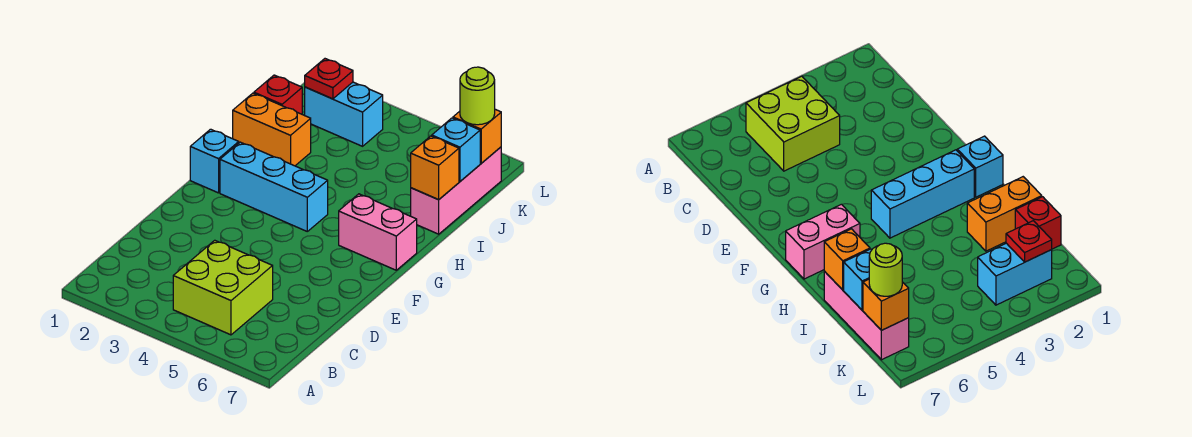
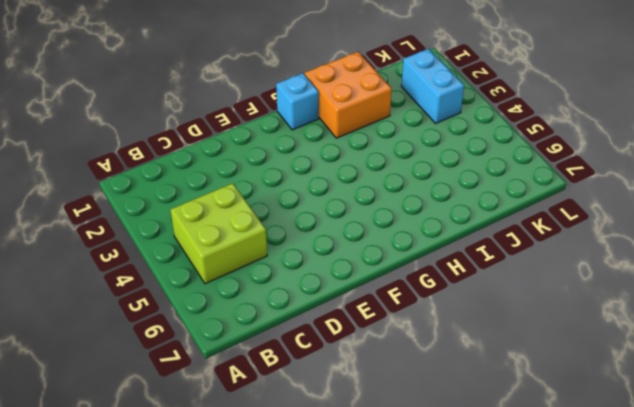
orange 2x2 brick [305,52,392,138] -> orange 1x2 brick [233,93,311,166]
none -> cyan 1x3 brick [220,142,328,231]
none -> pink 1x2 brick [339,194,417,270]
none -> pink 1x3 brick [411,147,501,234]

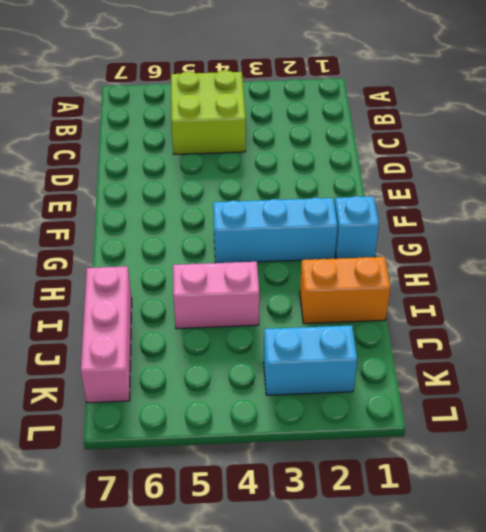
pink 1x2 brick [173,262,259,329] -> pink 1x2 brick moved to [339,194,417,270]
none -> red 1x1 brick [254,75,302,114]
none -> orange 1x1 brick [411,136,459,200]
none -> cyan 1x1 brick [432,118,480,181]

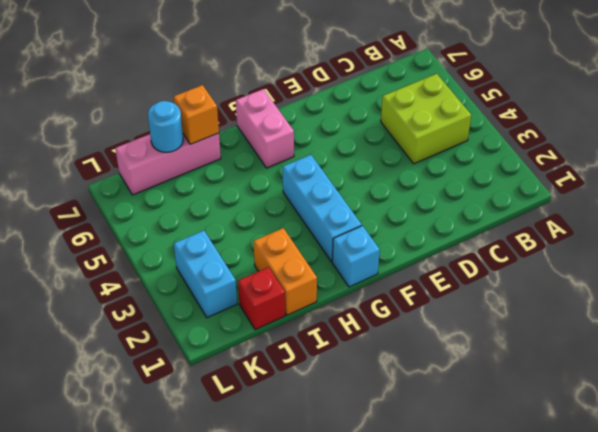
cyan 1x1 round brick [148,101,183,152] -> cyan 1x1 brick [432,118,480,181]
none -> red 1x1 plate [305,59,353,99]
none -> orange 1x1 brick [453,109,501,163]
none -> lime 1x1 round brick [460,67,495,125]

